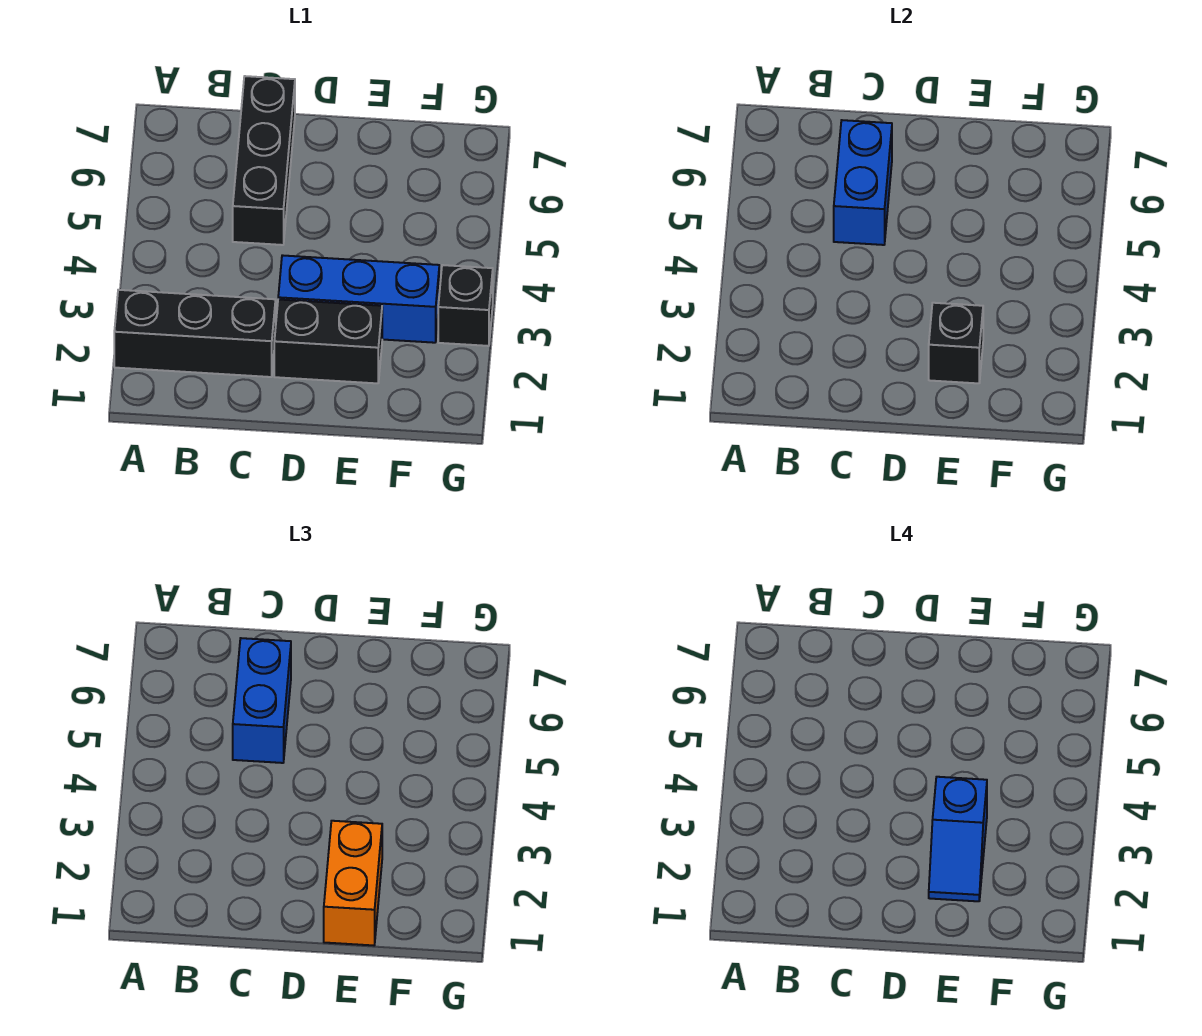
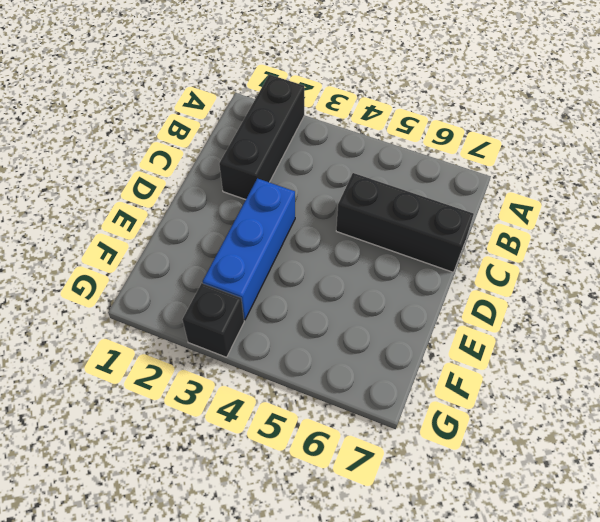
none -> black 1x2 brick [274,299,382,383]
none -> blue 1x2 brick [834,120,892,245]

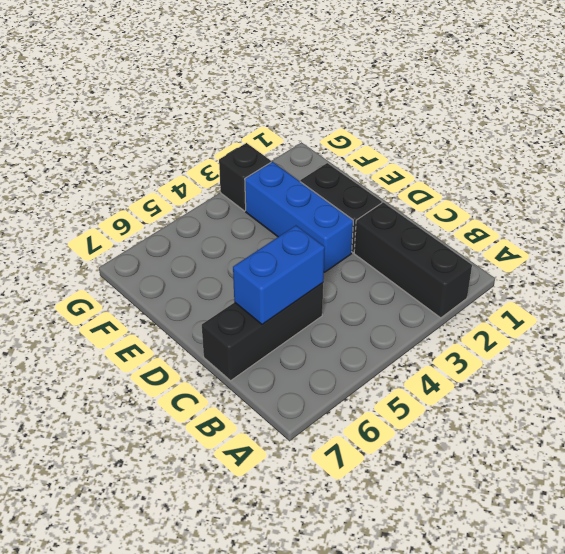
none -> black 1x1 brick [929,303,983,383]
none -> blue 1x2 brick [233,638,291,763]

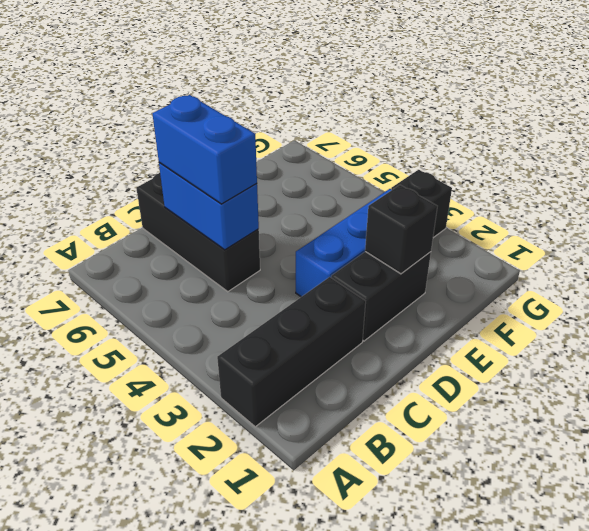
none -> orange 1x2 brick [324,821,382,945]
none -> blue 1x2 slope [929,777,987,901]

